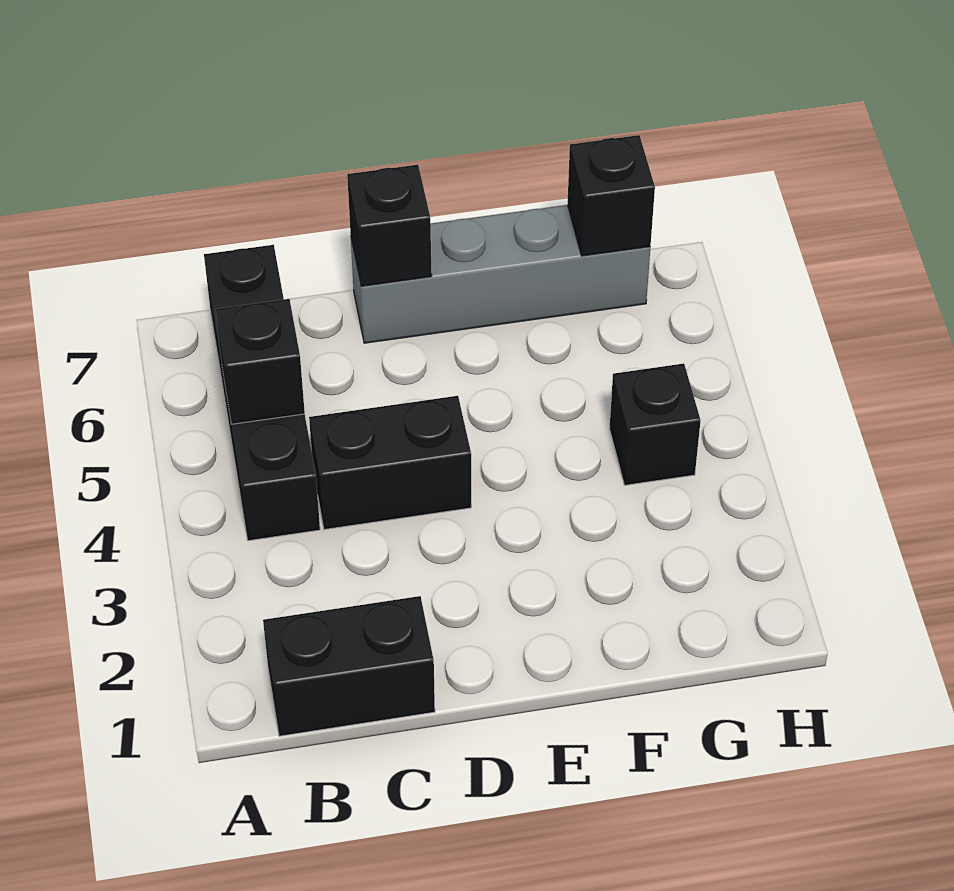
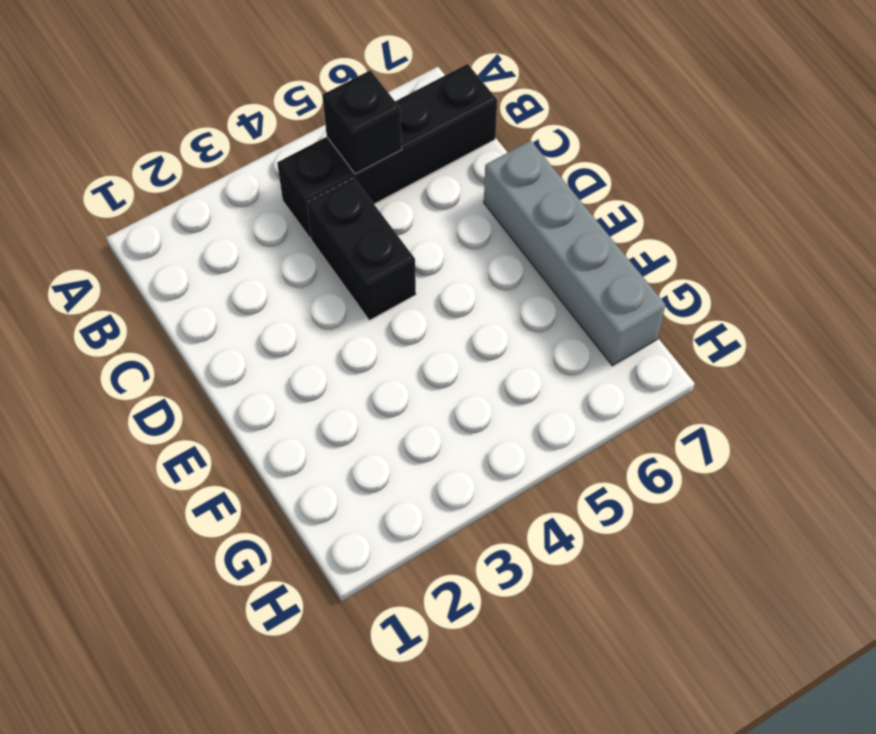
none -> black 1x2 brick [263,596,435,736]
none -> black 1x1 brick [610,364,701,485]

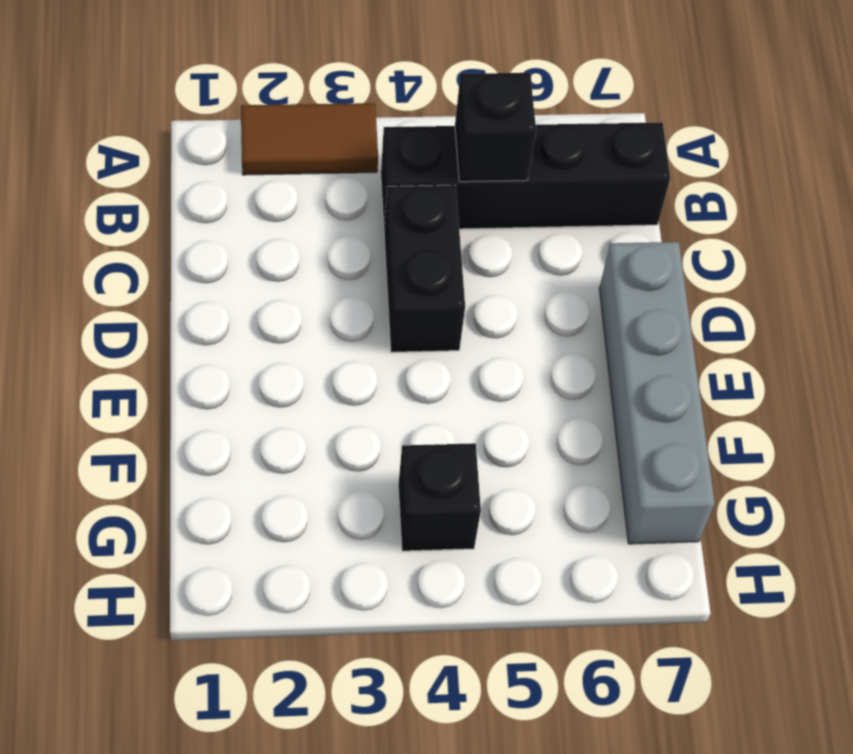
brown 1x2 tile [241,103,378,175] -> none
none -> black 1x2 brick [263,596,435,736]
none -> black 1x1 brick [347,165,432,286]

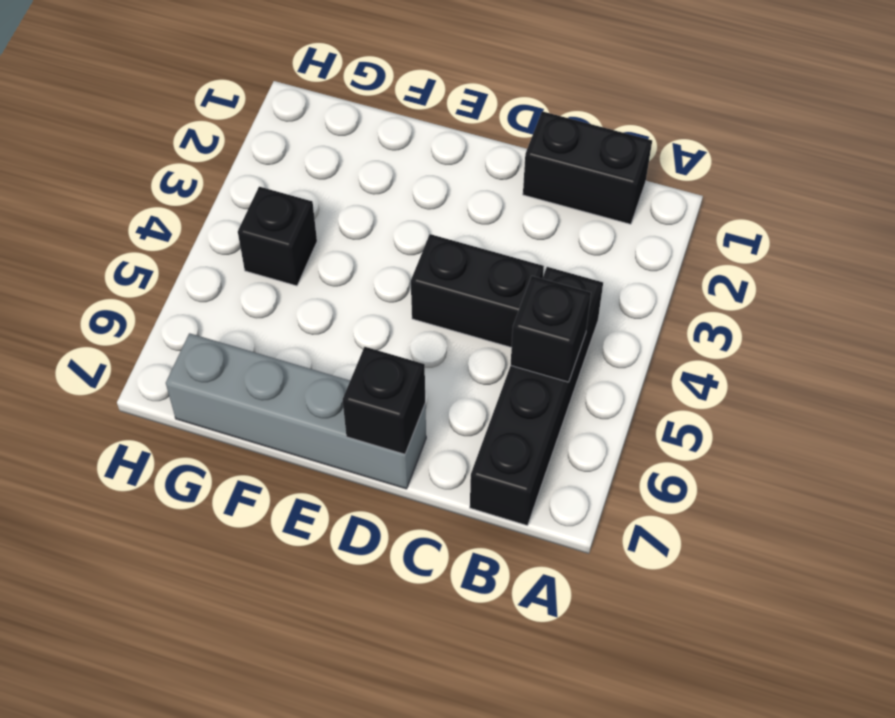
none -> black 1x1 brick [568,135,655,256]

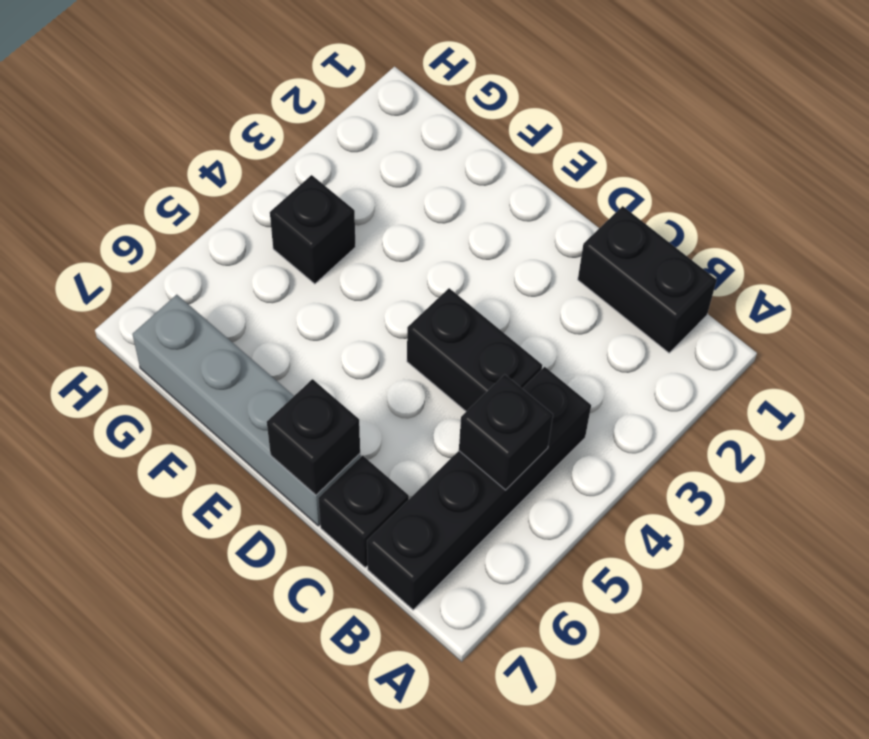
black 1x1 brick [318,455,409,567] -> black 1x1 brick moved to [568,135,655,256]

